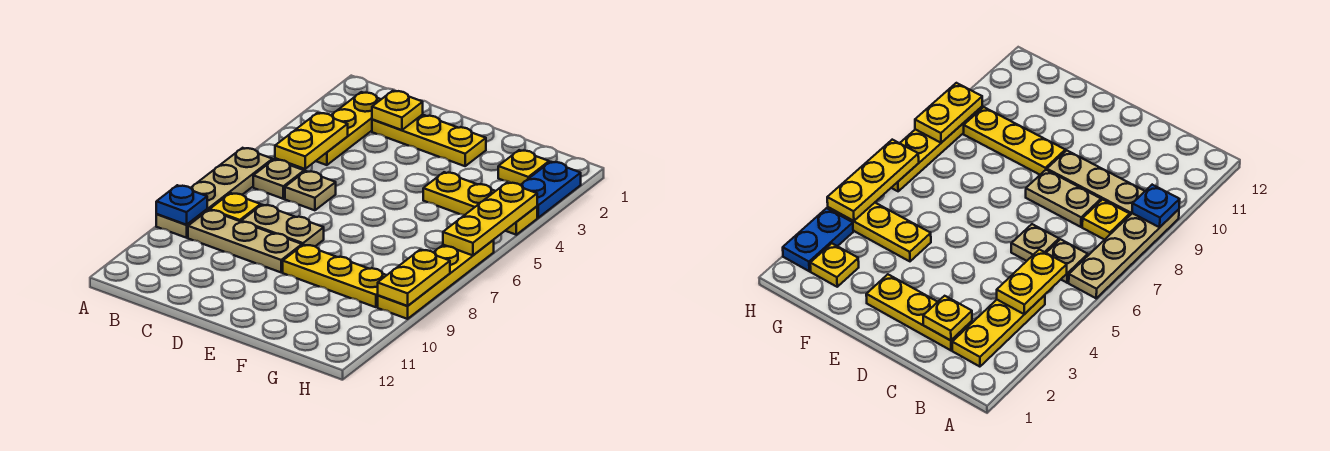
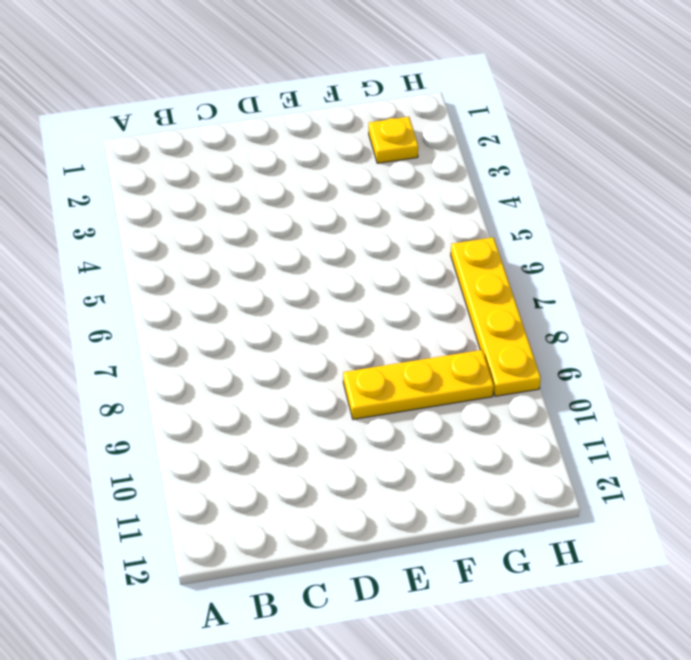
none -> tan 1x4 plate [156,148,273,238]
none -> yellow 1x3 plate [316,92,381,165]
none -> tan 1x1 plate [253,159,304,199]

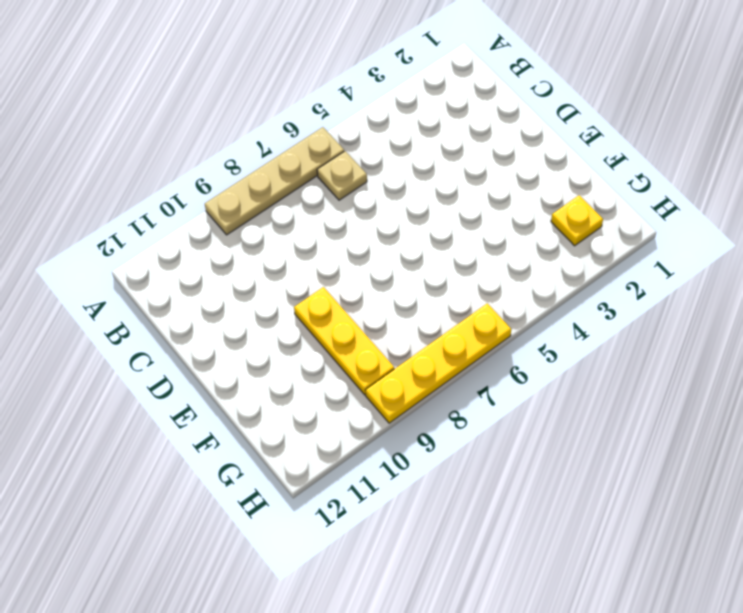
none -> yellow 1x3 plate [316,92,381,165]
none -> yellow 1x1 plate [210,193,261,221]
none -> tan 1x3 plate [188,210,302,272]

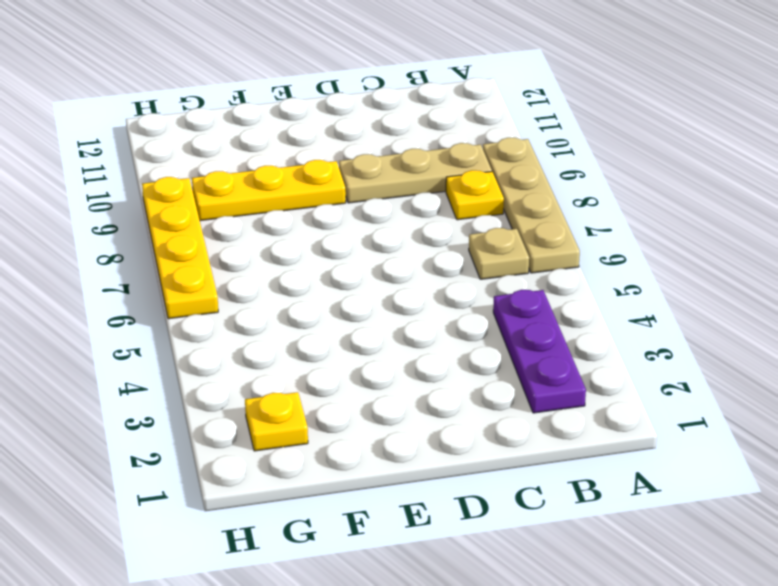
purple 1x3 plate [493,290,586,413] -> yellow 1x3 plate [316,92,381,165]
none -> yellow 1x3 plate [372,115,486,166]
none -> tan 1x1 plate [285,171,336,210]
none -> tan 1x2 plate [241,205,324,246]

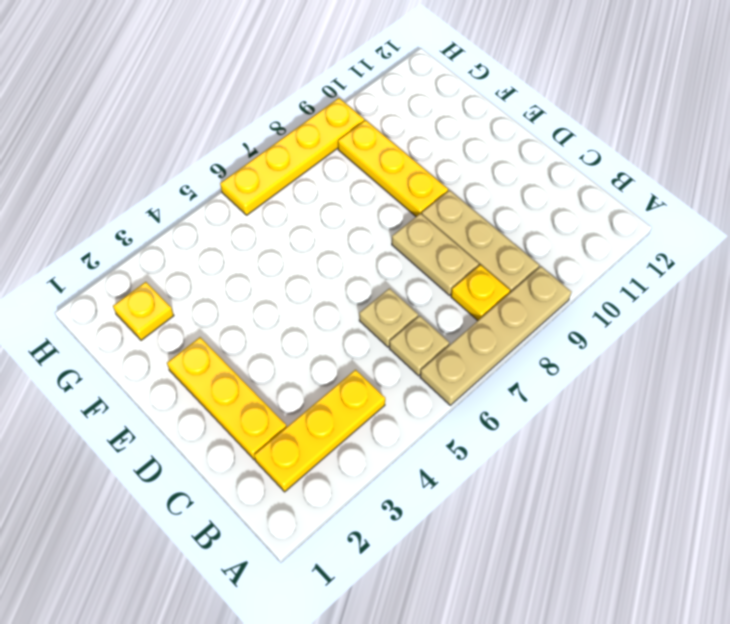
none -> yellow 1x3 plate [423,172,537,235]
none -> blue 1x2 plate [521,162,581,218]
none -> blue 1x1 plate [156,185,207,225]

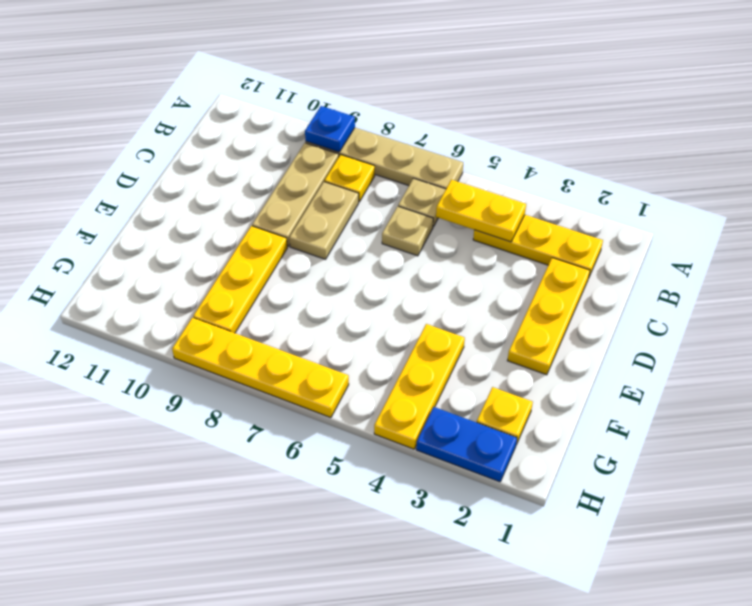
none -> yellow 1x1 plate [372,91,423,130]
none -> yellow 1x3 plate [443,182,537,255]
none -> yellow 1x2 plate [378,250,450,306]

